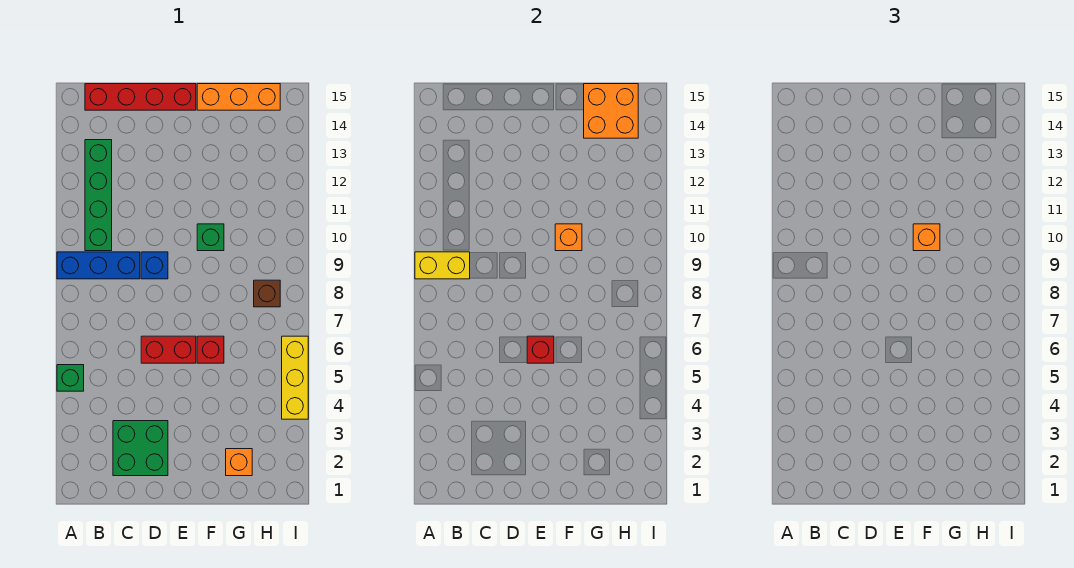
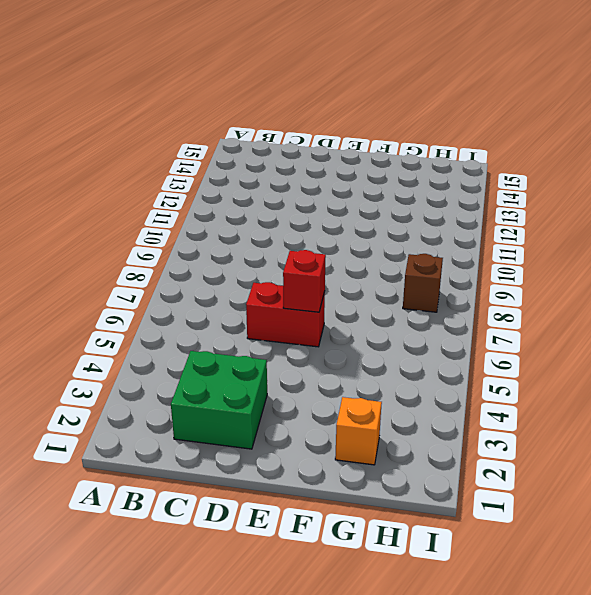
none -> green 1x1 brick [57,365,84,391]
none -> blue 1x3 brick [57,252,140,279]
none -> green 1x4 brick [85,140,112,251]

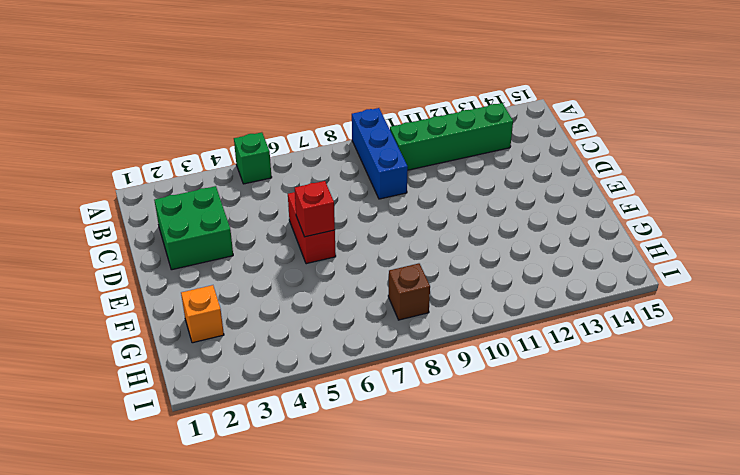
none -> red 1x4 brick [85,84,196,110]
none -> blue 1x1 brick [141,252,168,279]
none -> red 1x1 brick [197,336,224,363]

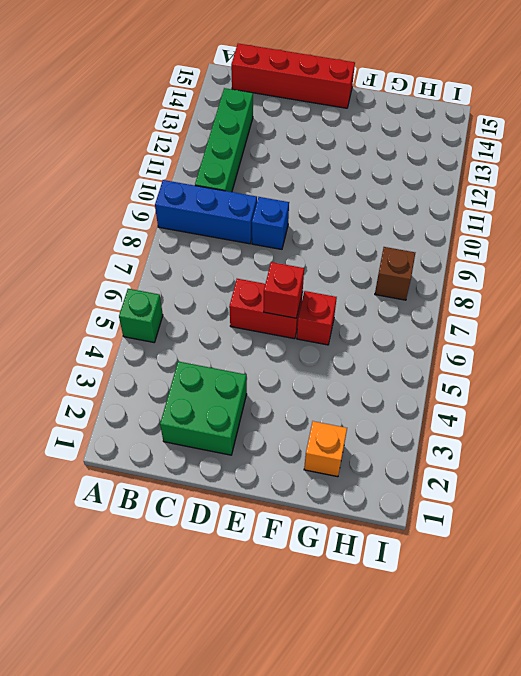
none -> green 1x1 brick [197,224,224,251]
none -> orange 1x3 brick [197,84,280,110]
none -> yellow 1x3 brick [282,336,308,419]

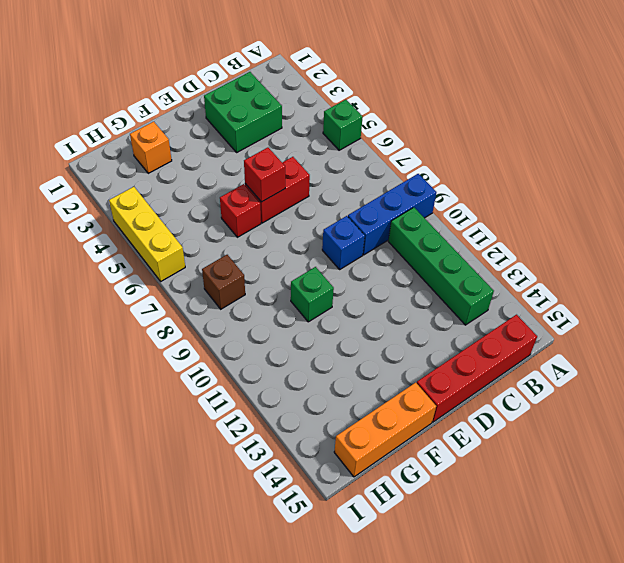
none -> yellow 1x2 brick [415,252,470,279]
none -> orange 1x1 brick [555,224,582,251]
none -> orange 2x2 brick [584,84,638,138]

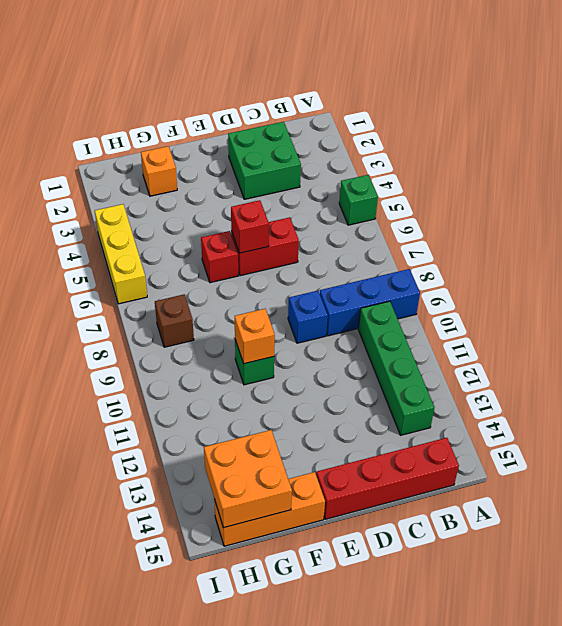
none -> yellow 1x2 brick [415,252,470,279]
none -> orange 1x1 brick [913,224,940,251]

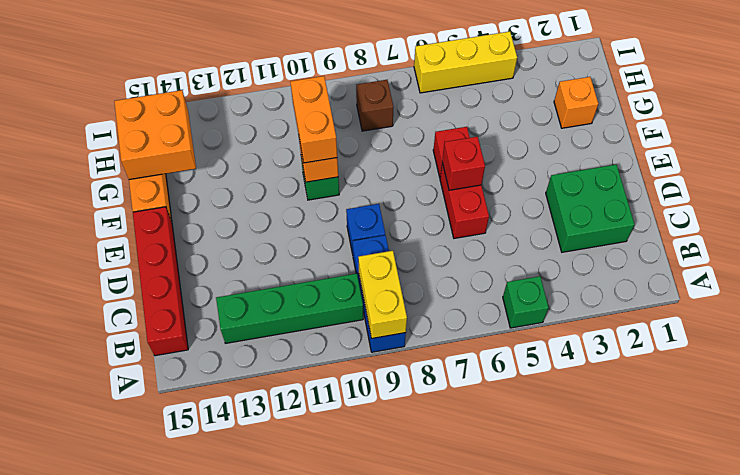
orange 1x2 brick [290,76,337,163] -> orange 1x1 brick [913,224,940,251]

